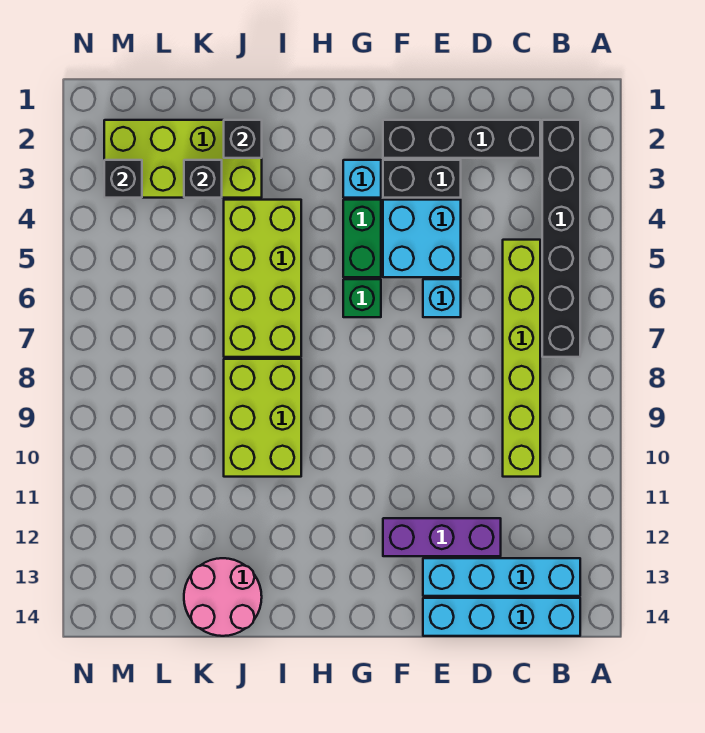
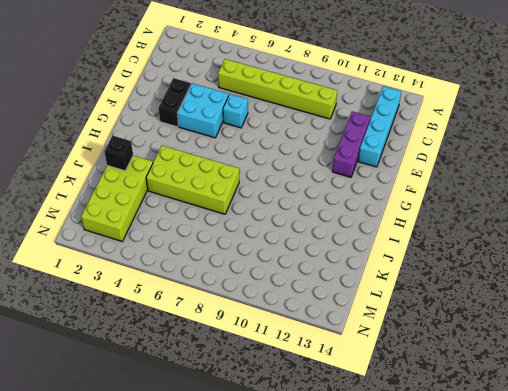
none -> black 1x6 brick [542,120,580,357]
none -> cyan 1x4 brick [423,598,580,636]
none -> black 1x4 brick [383,120,540,158]

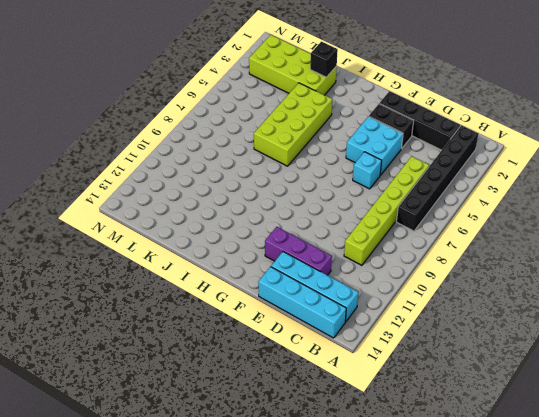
none -> cyan 1x1 brick [343,160,381,198]
none -> green 1x2 brick [343,200,381,277]
none -> green 1x1 brick [343,279,381,317]

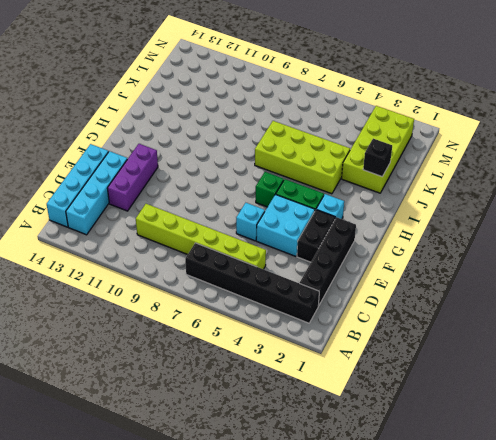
none -> lime 2x3 brick [224,359,301,477]
none -> pink 2x2 round brick [184,558,262,636]
none -> black 1x1 brick [184,160,222,198]

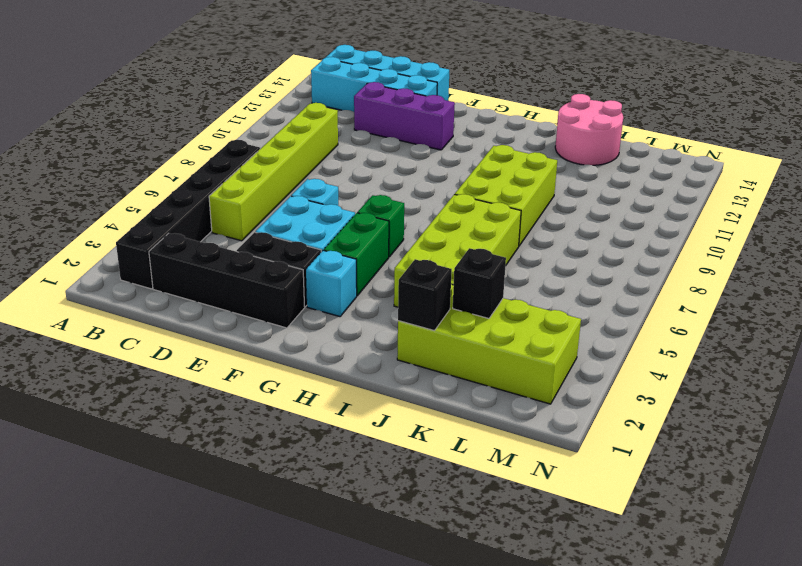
none -> black 1x1 brick [104,160,142,198]

